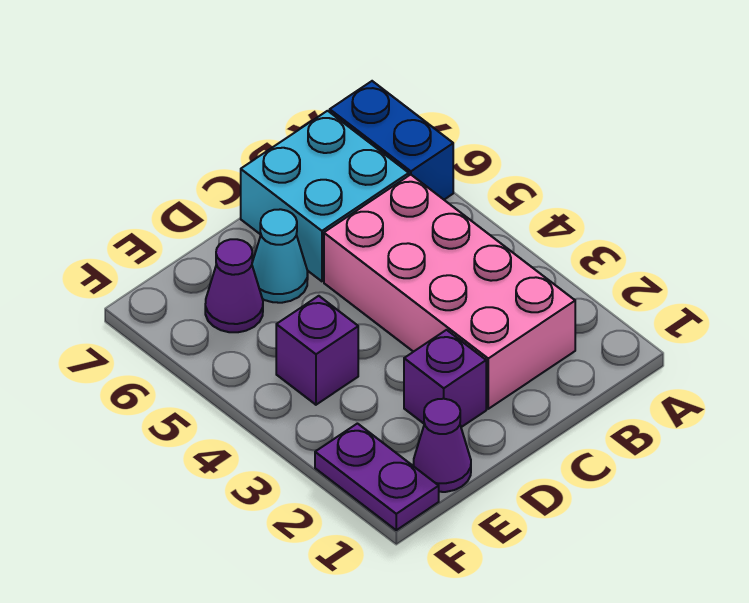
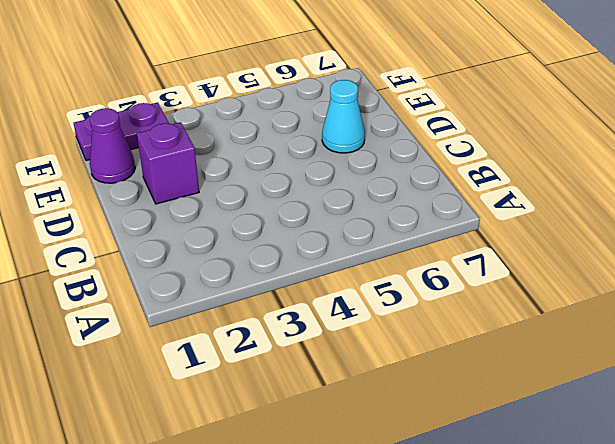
none -> blue 1x2 brick [330,81,453,200]
none -> pink 2x4 brick [324,175,575,409]

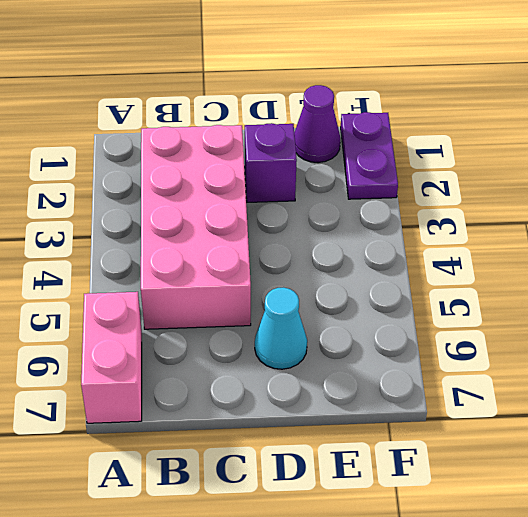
pink 1x2 brick [81,292,142,423] -> blue 1x2 brick [330,81,453,200]
none -> cyan 2x2 brick [241,111,409,281]
none -> purple 1x1 brick [276,296,358,405]

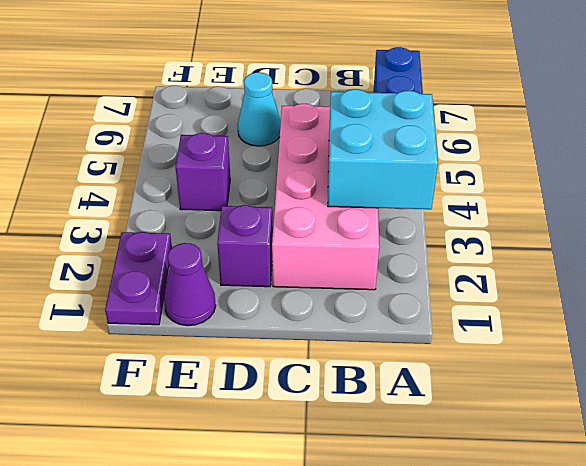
cyan 2x2 brick [328,89,438,209] -> cyan 2x2 brick moved to [241,111,409,281]
none -> purple 1x1 cone [205,239,263,332]

